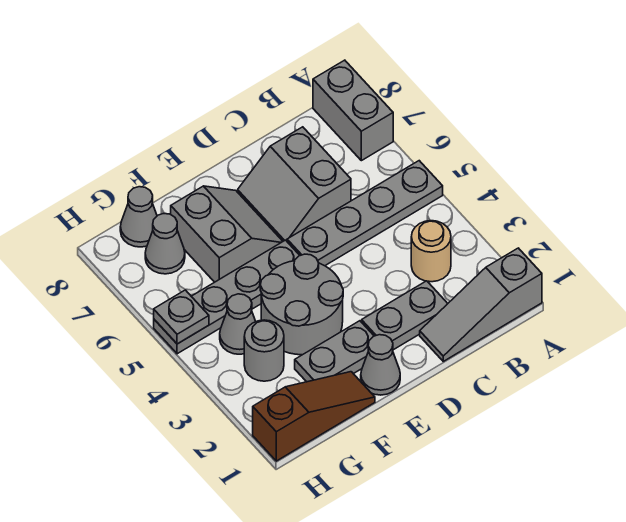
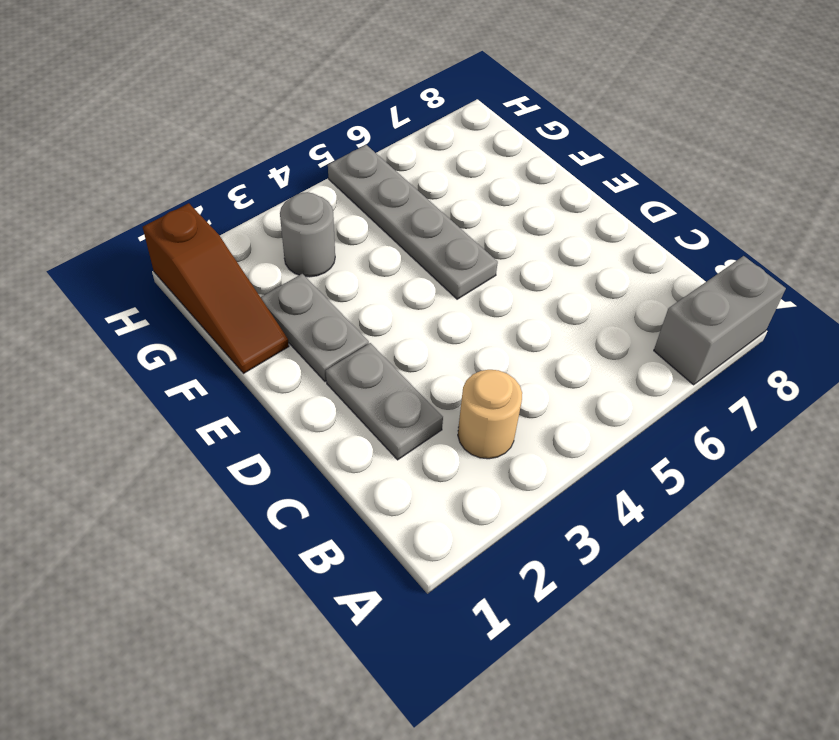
none -> grey 1x3 slope [420,248,542,361]
none -> grey 1x4 plate [287,161,443,266]
none -> grey 2x2 slope [238,127,351,241]

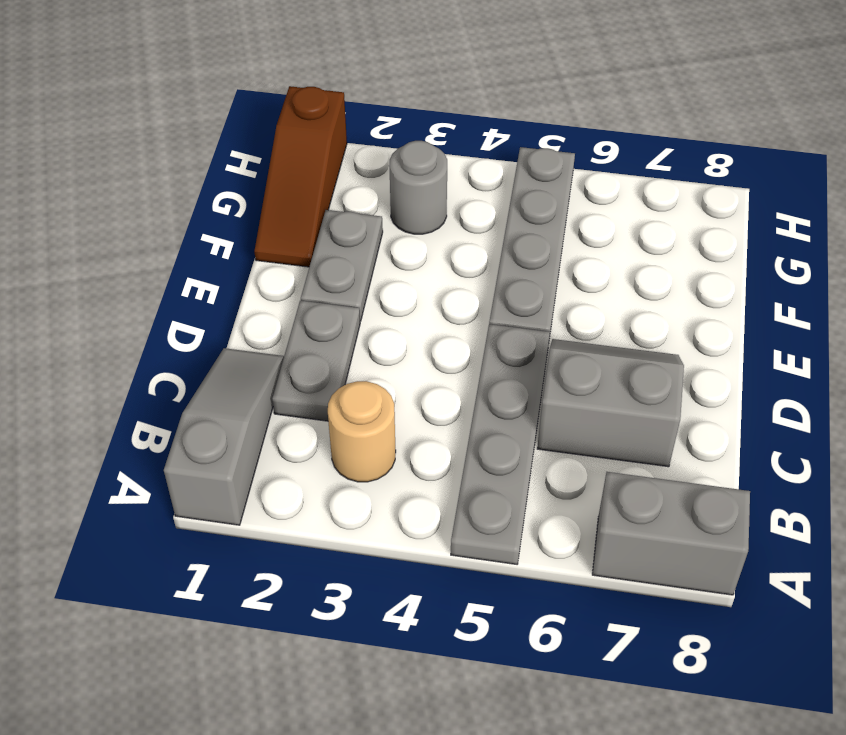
none -> grey 1x1 cone [361,335,400,395]
none -> grey 2x2 round brick [260,254,343,355]
none -> grey 2x2 slope [171,186,283,282]

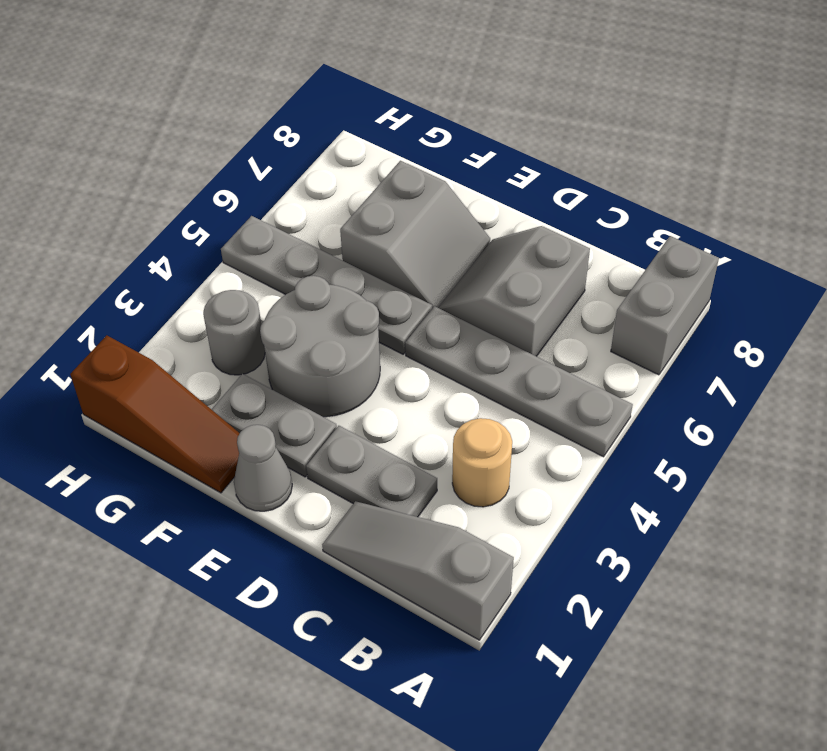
none -> grey 1x1 cone [220,294,256,354]
none -> grey 1x1 cone [145,214,185,274]
none -> grey 1x1 cone [120,187,157,247]

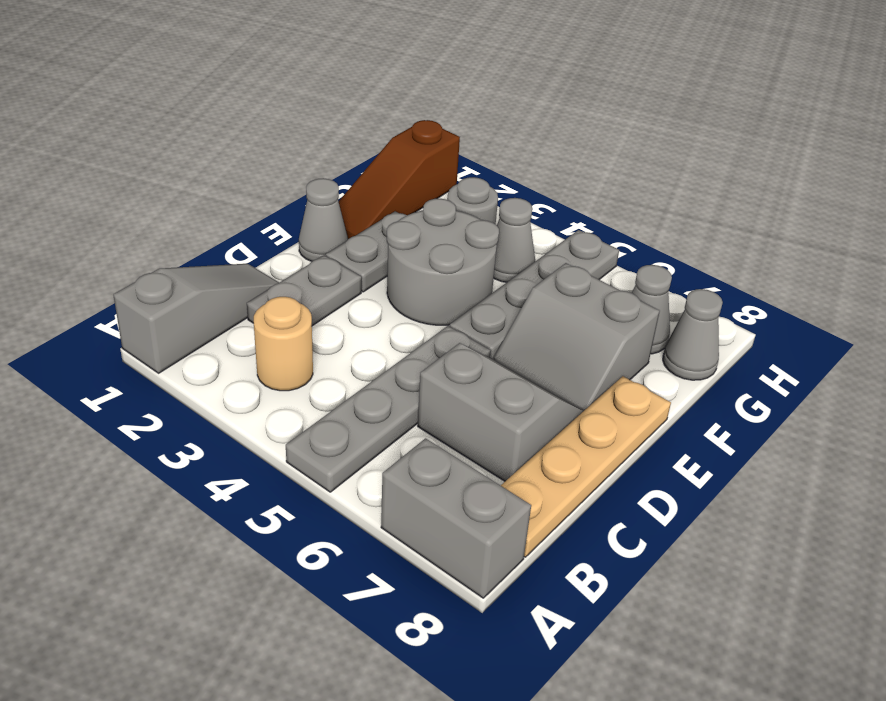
tan 1x4 plate [501,376,671,557] -> none
none -> grey 1x1 plate [154,290,209,344]

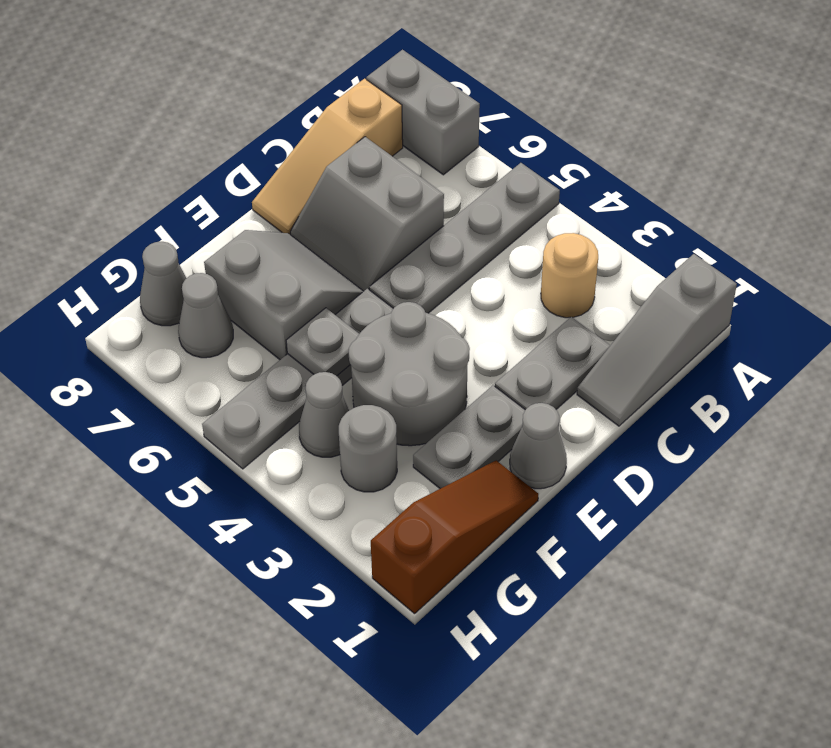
tan 1x3 slope [252,79,403,234] -> none
grey 1x1 plate [286,308,359,376] -> grey 1x1 plate moved to [154,290,209,344]

